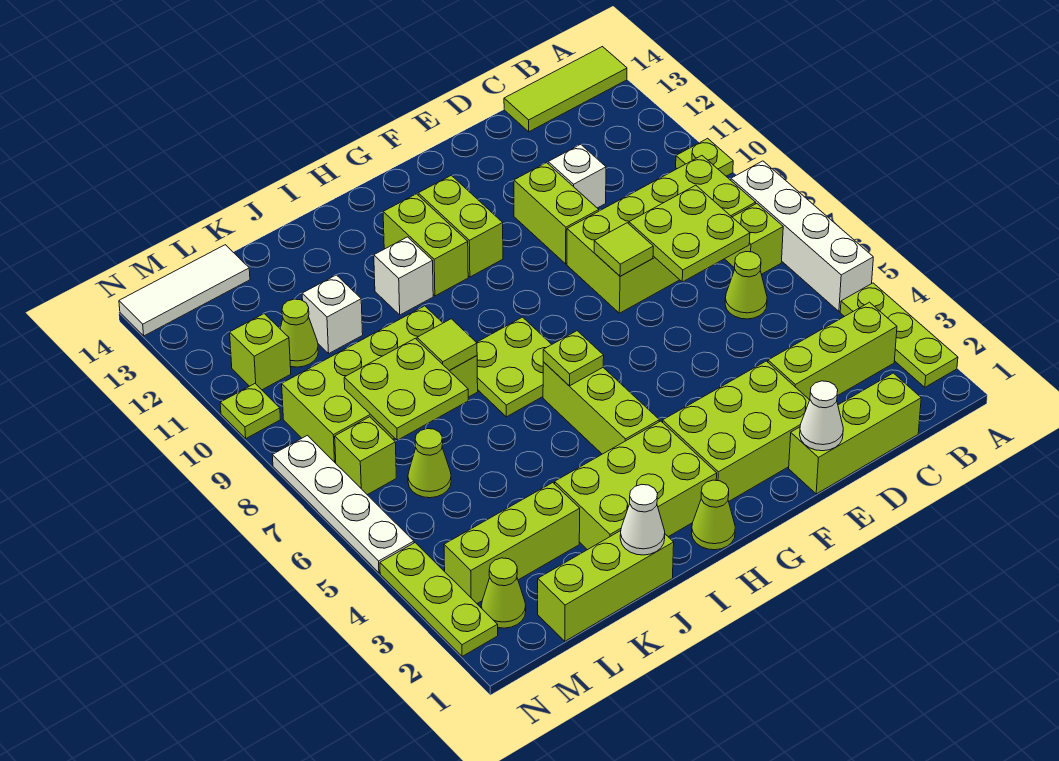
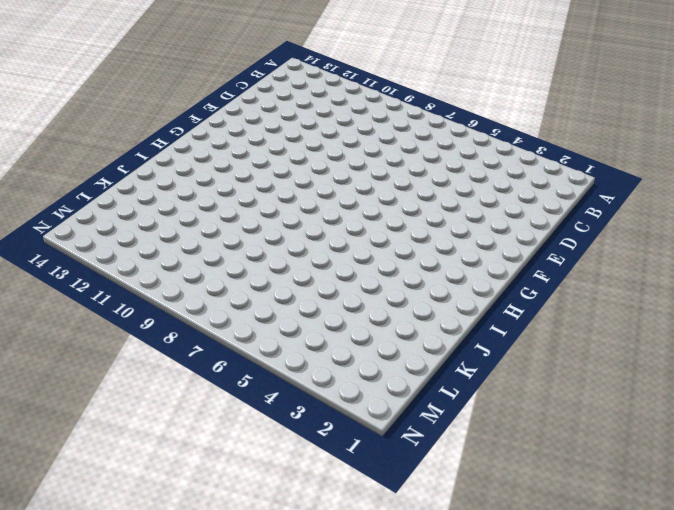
none -> lime 1x3 plate [840,283,958,387]
none -> white 1x4 brick [731,161,873,311]
none -> lime 1x1 plate [676,138,733,176]
none -> lime 1x3 tile [504,47,627,132]

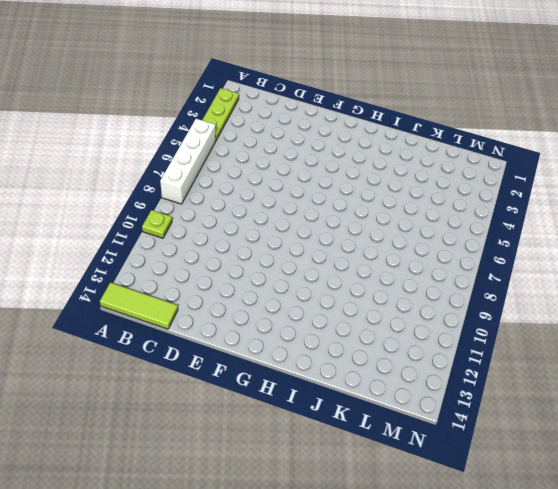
none -> lime 1x3 brick [768,302,897,400]
none -> lime 1x1 brick [725,204,783,274]
none -> lime 2x4 brick [567,156,756,313]
none -> lime 1x3 brick [789,373,921,494]

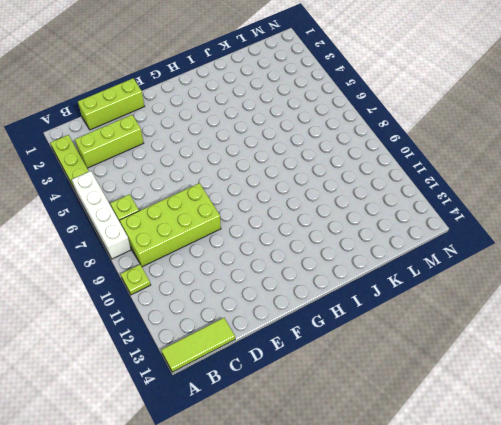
none -> lime 1x1 cone [725,252,767,319]
none -> white 1x1 brick [548,144,606,208]
none -> lime 2x3 brick [662,361,810,501]
none -> lime 1x2 brick [514,163,599,264]

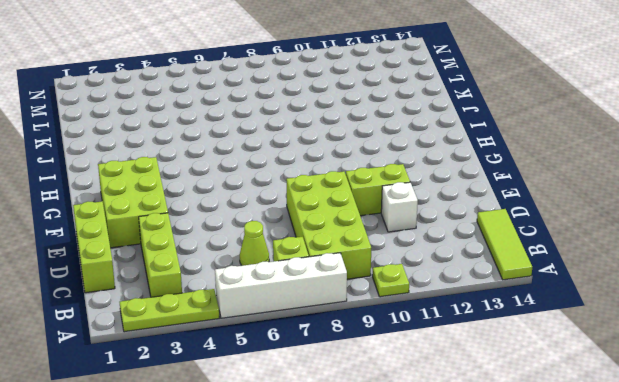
none -> lime 1x2 brick [418,175,503,277]
none -> lime 1x1 cone [692,480,735,550]
none -> lime 2x3 brick [555,421,717,550]
none -> lime 1x3 brick [543,362,659,454]

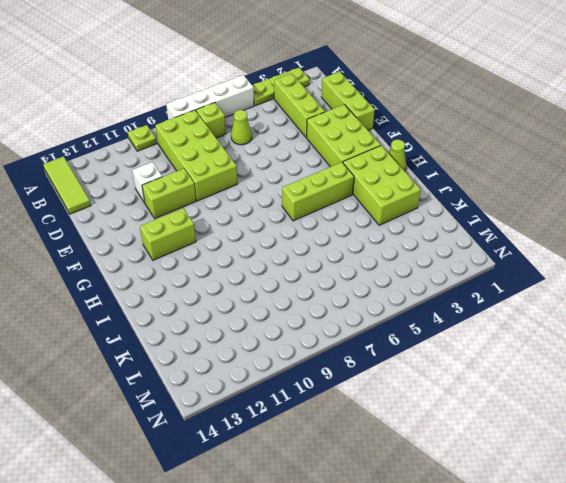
none -> lime 2x2 plate [477,317,552,417]
none -> lime 1x2 brick [383,194,468,296]
none -> white 1x1 brick [374,237,433,315]
none -> lime 1x3 brick [538,531,674,641]

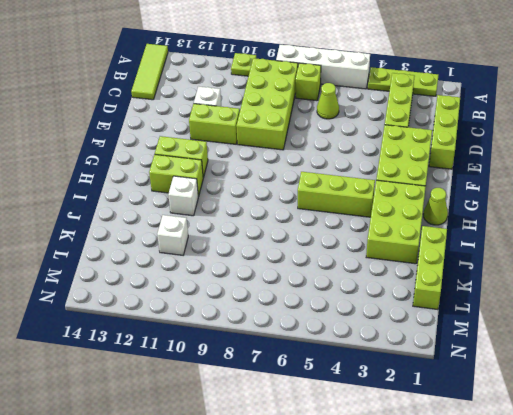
none -> lime 2x2 plate [477,317,552,417]
none -> lime 2x4 brick [282,306,478,463]
none -> lime 1x3 brick [444,483,580,603]
none -> lime 1x1 cone [408,429,451,498]

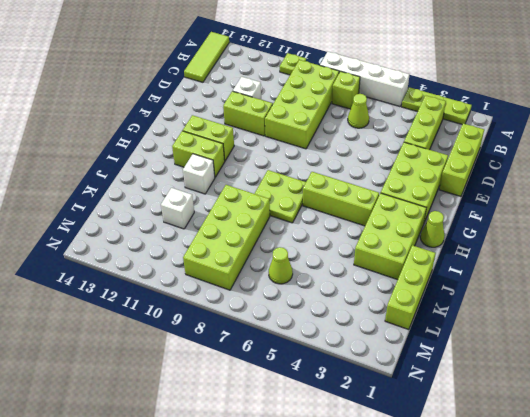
none -> lime 1x3 brick [444,483,580,603]
none -> lime 1x1 cone [280,299,318,367]
none -> white 1x3 tile [119,245,250,336]
none -> lime 1x1 cone [481,558,526,628]

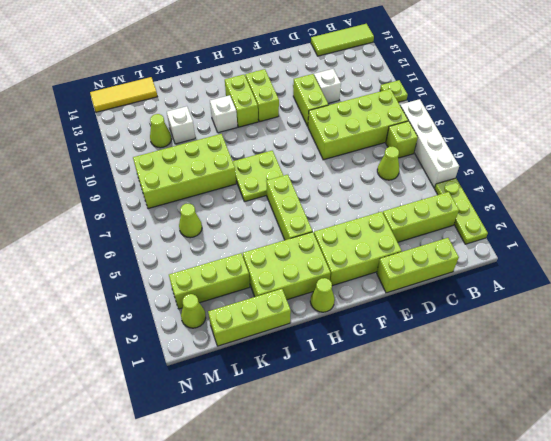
yellow 1x3 tile [90,77,157,112] -> white 1x3 tile [119,245,250,336]
none -> lime 1x1 brick [335,417,396,495]
none -> lime 1x1 brick [230,314,291,390]
none -> lime 1x3 plate [380,543,498,656]
none -> white 1x4 plate [272,435,414,573]

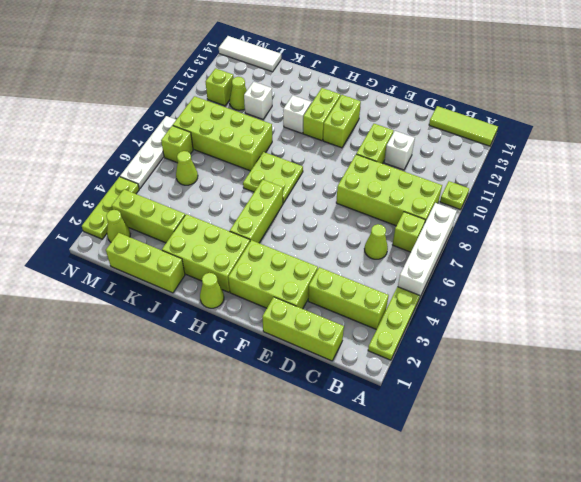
none -> lime 1x1 plate [220,384,281,438]
none -> lime 2x2 plate [629,185,750,282]
none -> white 1x1 cone [800,381,843,451]
none -> lime 1x1 tile [594,223,653,276]

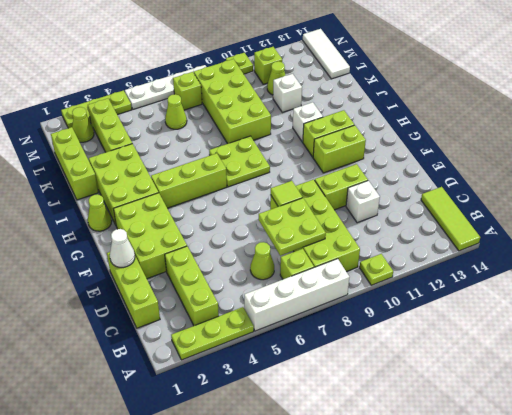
none -> lime 1x1 plate [543,331,604,386]
none -> white 1x1 cone [620,484,665,555]
none -> lime 1x1 tile [417,319,477,371]
none -> lime 2x2 plate [344,338,468,440]

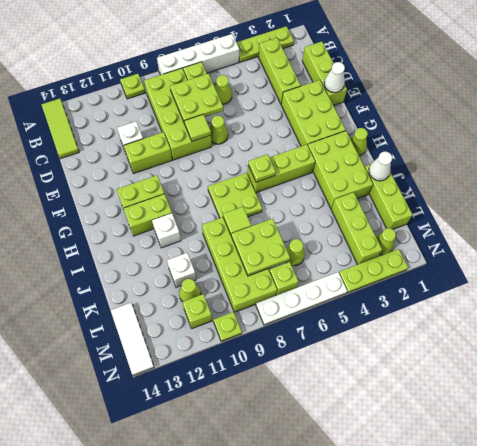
lime 1x1 cone [210,116,228,144] -> none

